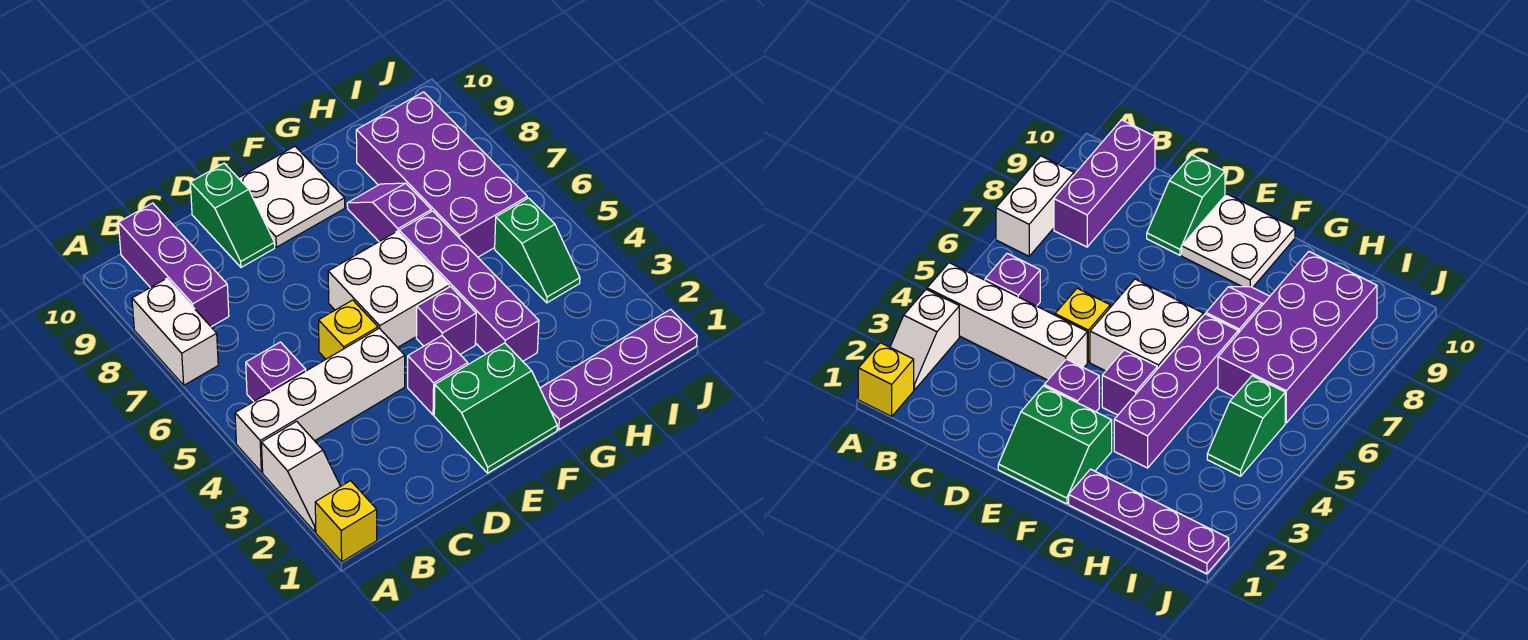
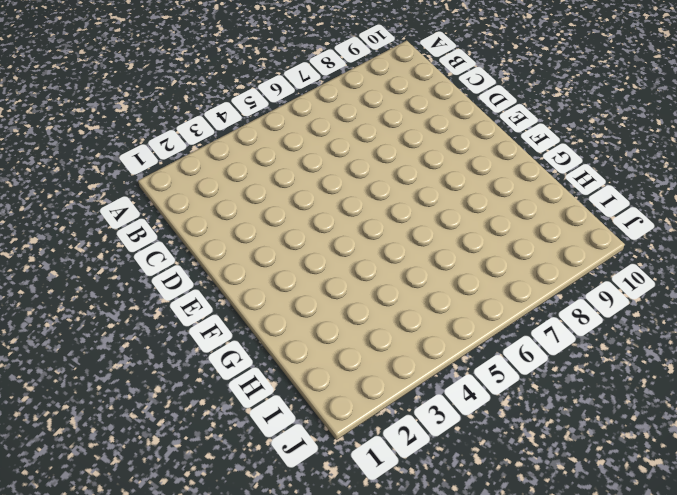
none -> yellow 1x1 brick [315,481,377,562]
none -> white 1x2 slope [262,421,340,531]
none -> white 1x4 brick [235,328,405,472]

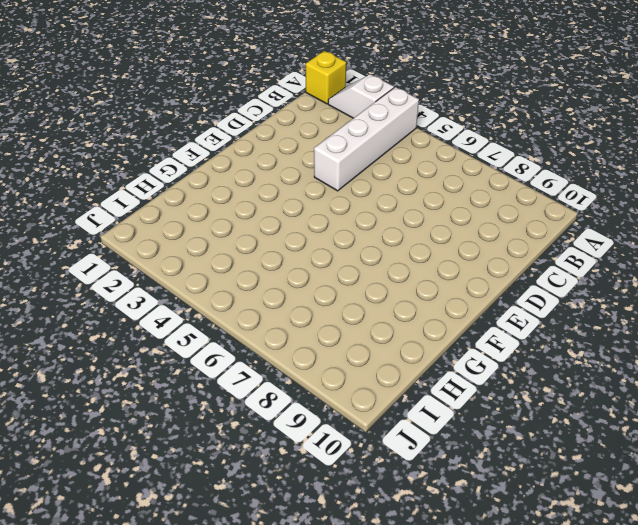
none -> white 1x2 brick [132,278,218,385]
none -> purple 1x1 brick [246,342,306,401]
none -> purple 1x3 brick [118,203,229,327]

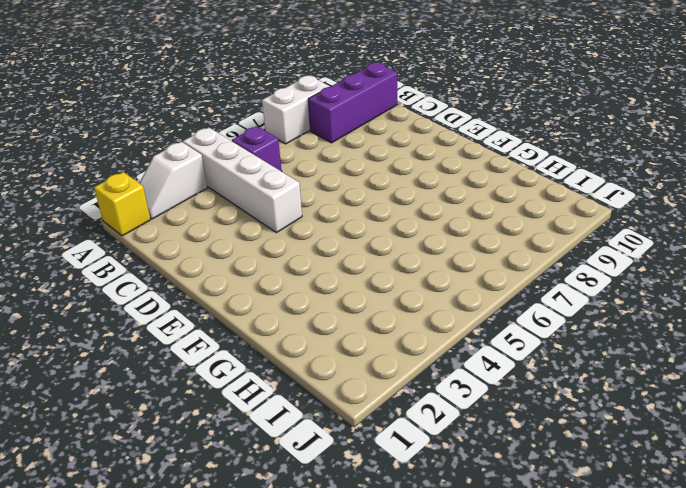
none -> yellow 1x1 brick [319,300,378,359]
none -> green 1x2 slope [190,163,275,267]
none -> green 2x2 slope [434,343,557,473]

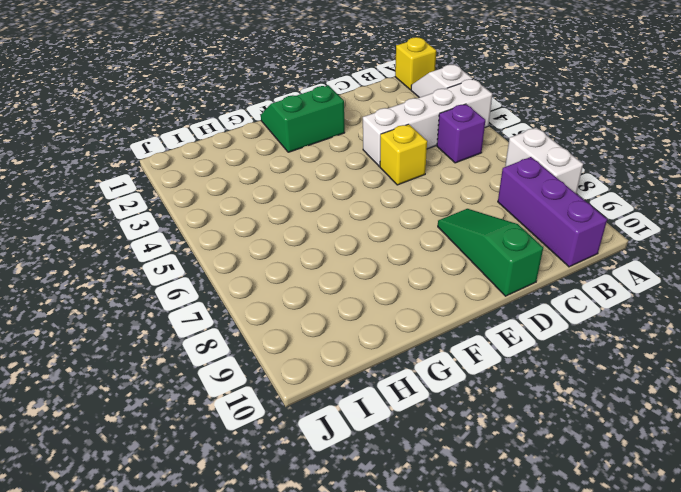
green 1x3 slope [438,209,543,296] -> green 1x2 slope [190,163,275,267]
none -> purple 1x1 brick [408,336,468,415]
none -> white 2x2 brick [328,231,449,348]
none -> white 2x2 plate [239,146,345,247]

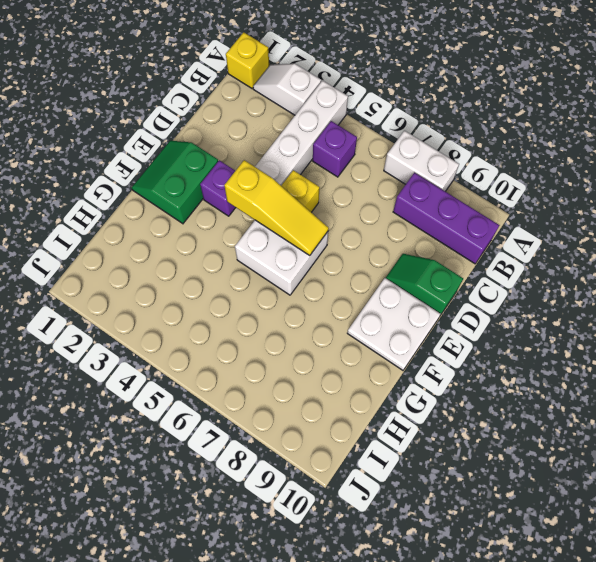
yellow 1x3 slope [224,160,329,256] -> none
none -> purple 1x1 brick [416,287,476,354]
none -> purple 1x4 plate [540,309,697,430]
none -> purple 1x4 brick [399,211,539,361]

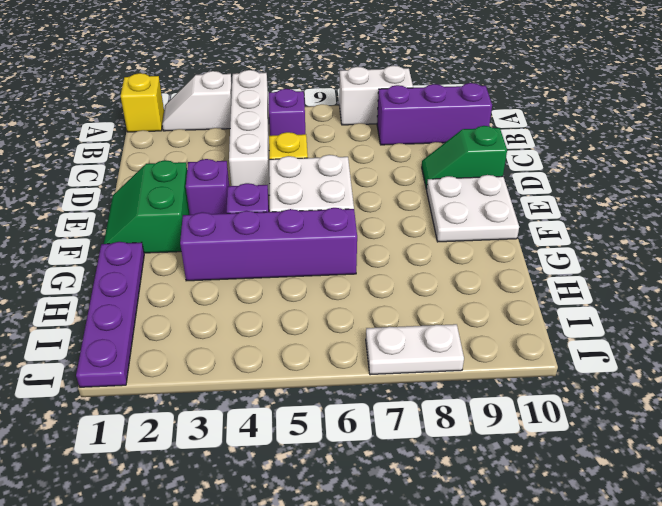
white 1x2 plate [366,324,464,375] -> none
none -> purple 1x2 slope [347,183,431,241]
none -> purple 2x4 brick [356,92,527,257]
none -> green 1x2 slope [495,198,580,303]

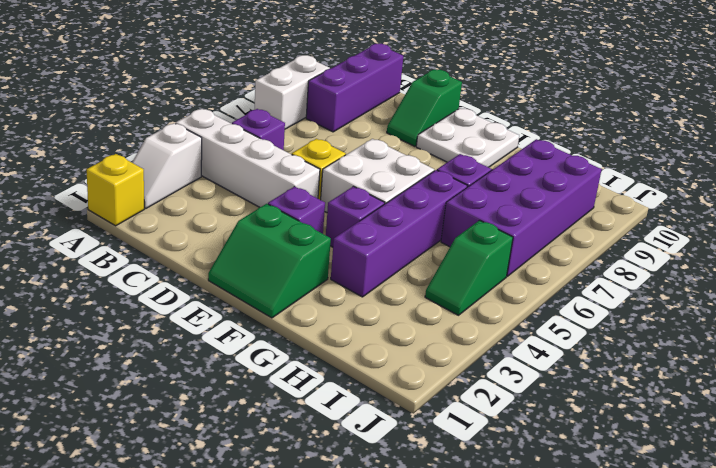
none -> purple 1x4 plate [540,309,697,430]

